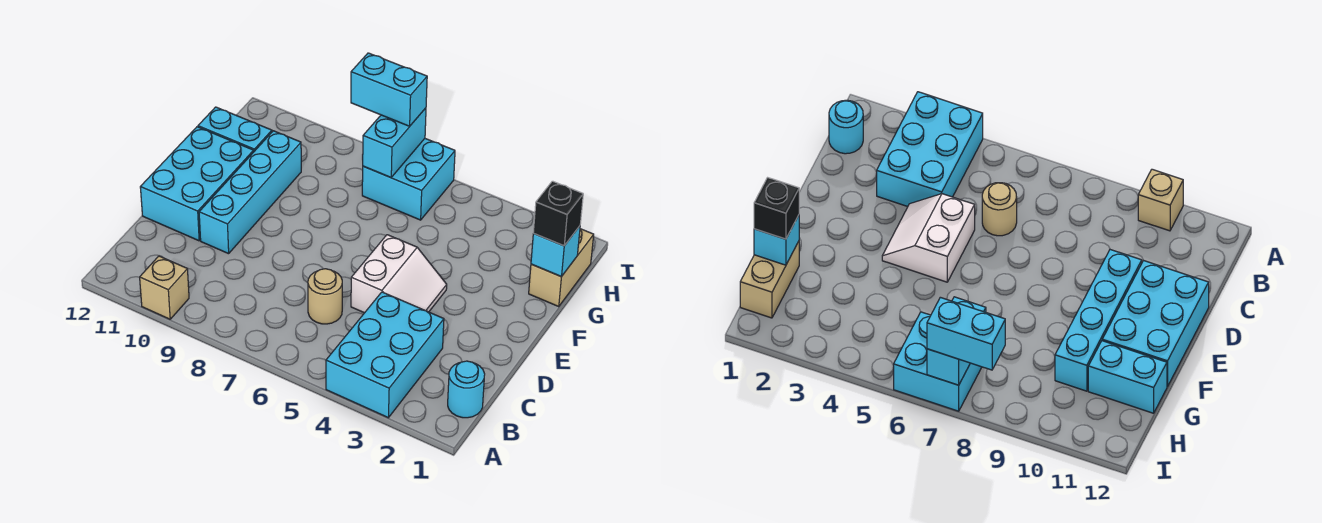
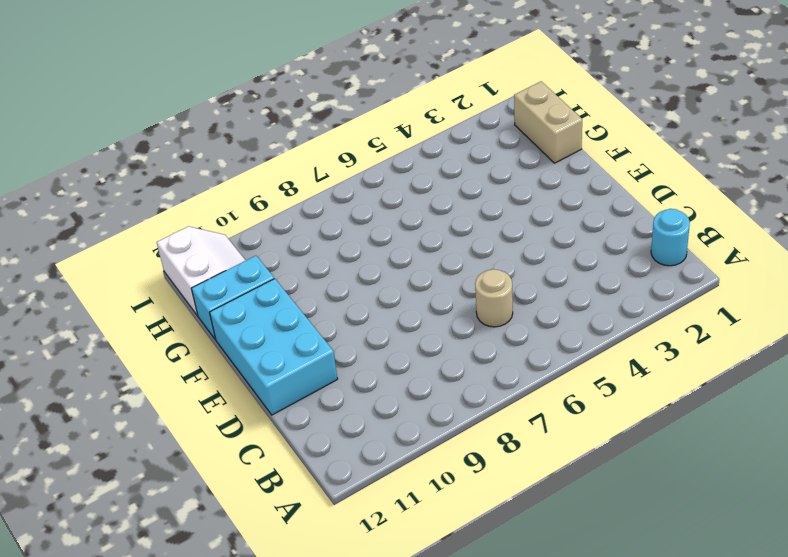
white 2x2 slope [157,226,246,316] -> white 2x2 slope moved to [351,235,447,313]
none -> cyan 2x3 brick [326,292,444,418]
none -> tan 1x1 brick [140,256,189,319]
none -> cyan 1x4 brick [199,131,301,254]

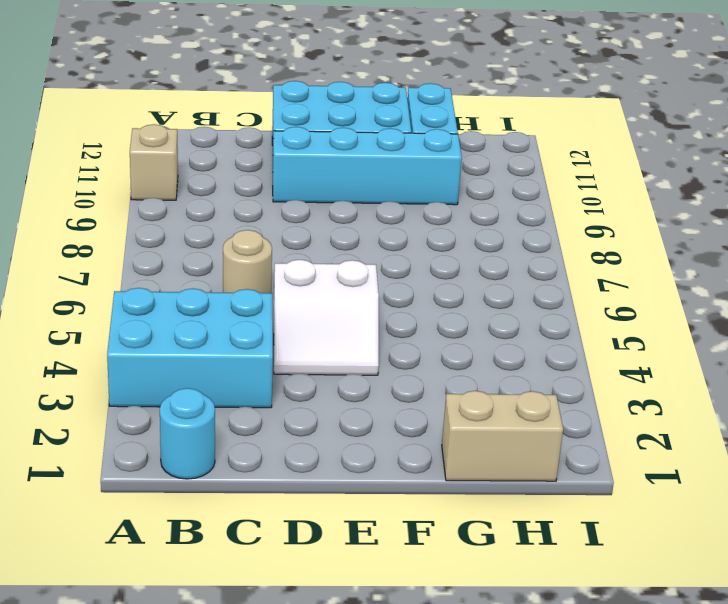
none -> cyan 2x2 brick [362,139,455,220]
none -> cyan 1x1 brick [531,226,580,277]
none -> cyan 1x2 brick [363,108,426,177]

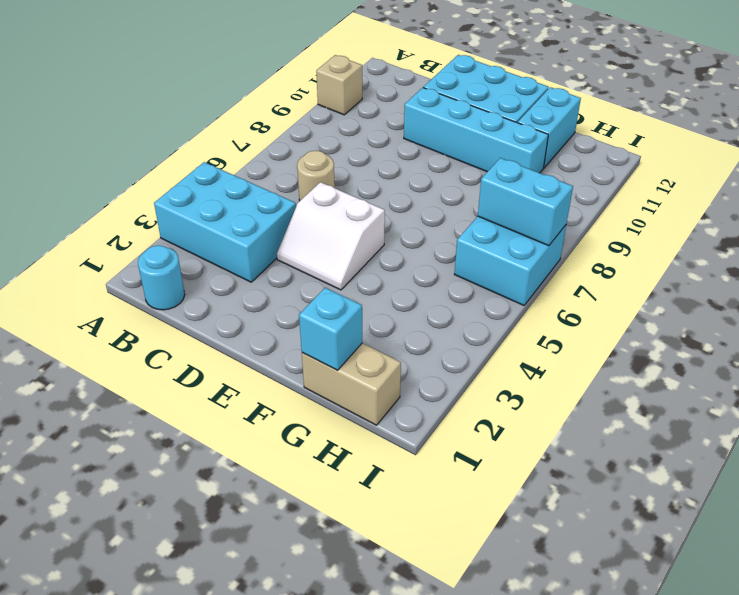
none -> black 1x1 brick [533,181,583,246]
none -> cyan 1x2 brick [351,53,427,126]

